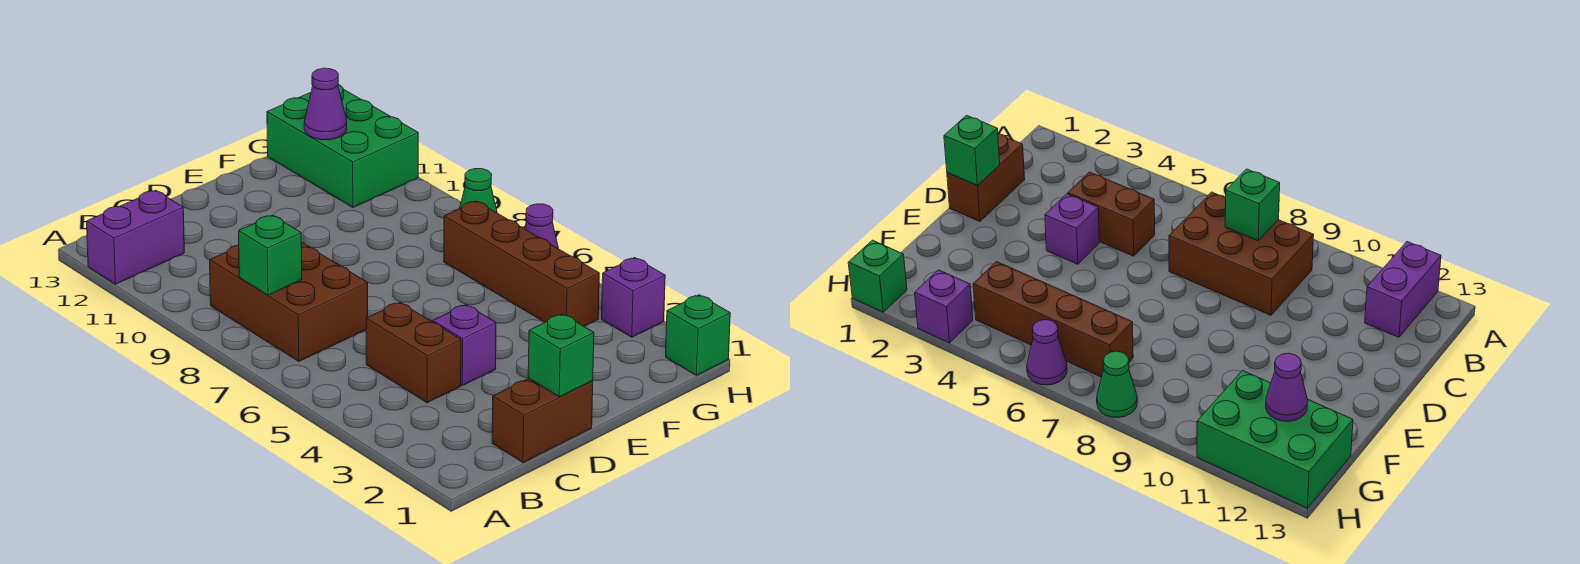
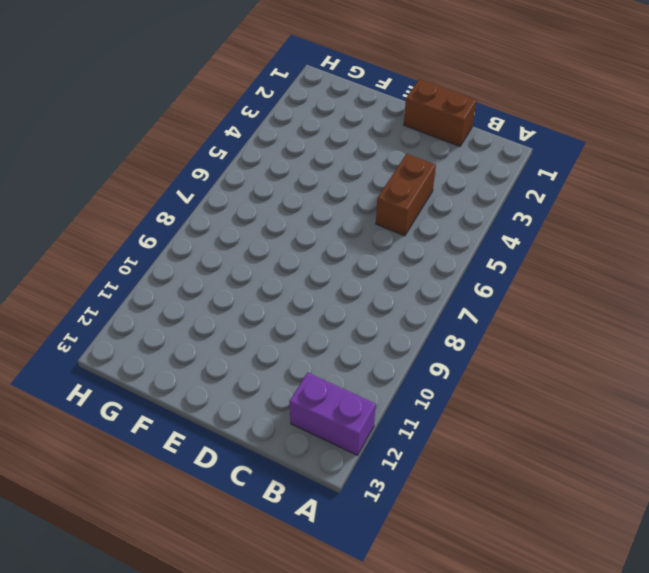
none -> brown 2x3 brick [210,242,368,361]
none -> purple 1x1 brick [433,305,496,385]
none -> brown 1x4 brick [444,201,599,326]

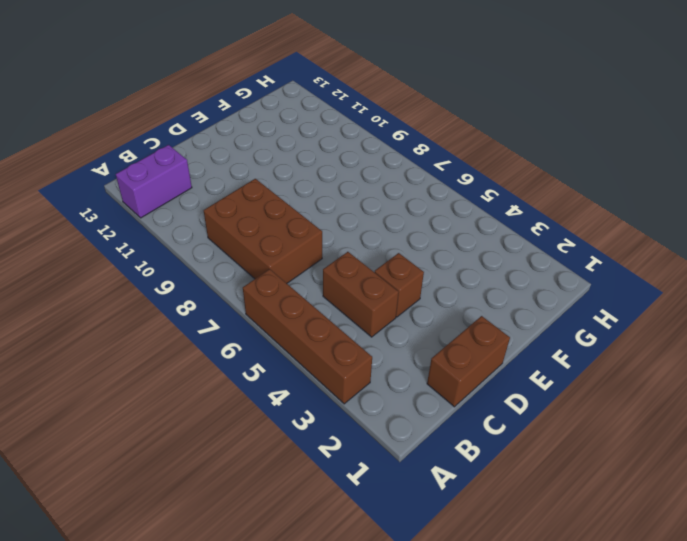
brown 1x4 brick [243,269,372,404] -> brown 1x4 brick moved to [444,201,599,326]
brown 1x1 brick [375,253,424,317] -> purple 1x1 brick [433,305,496,385]
none -> green 2x3 brick [267,85,418,207]
none -> green 1x1 brick [666,295,730,376]
none -> purple 1x1 brick [602,258,665,337]

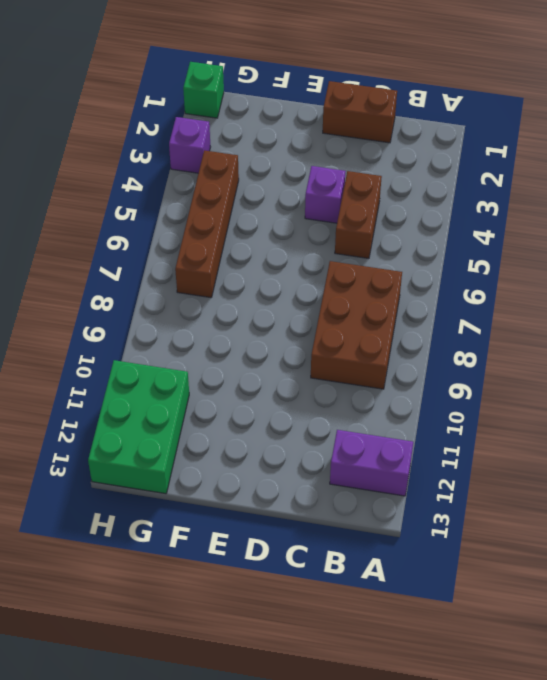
none -> purple 1x1 cone [525,204,559,249]
none -> green 1x1 cone [460,169,497,213]
none -> green 1x1 brick [239,215,302,295]

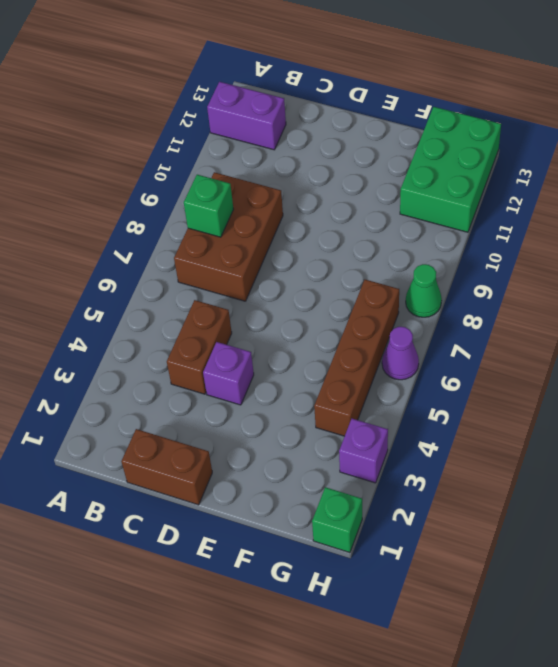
none -> green 1x1 brick [528,314,594,397]
none -> purple 1x1 cone [304,68,347,140]

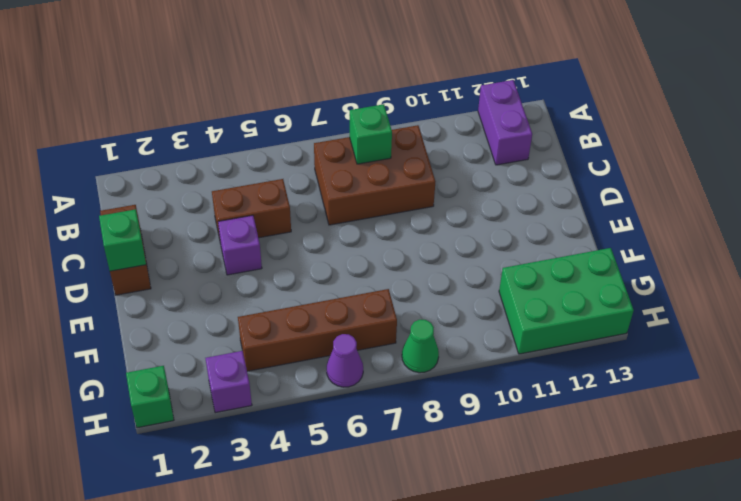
none -> purple 1x1 cone [304,68,347,140]

